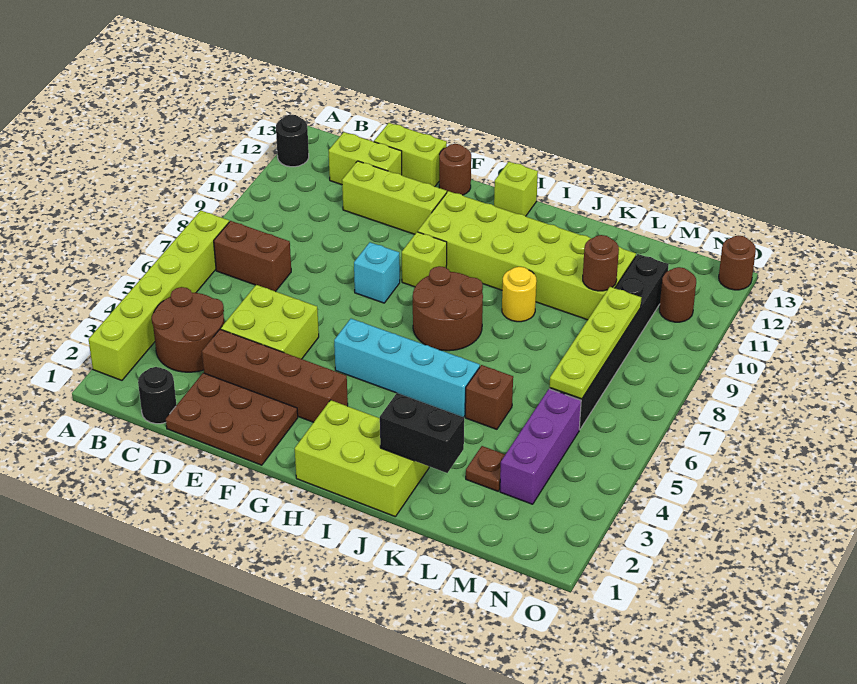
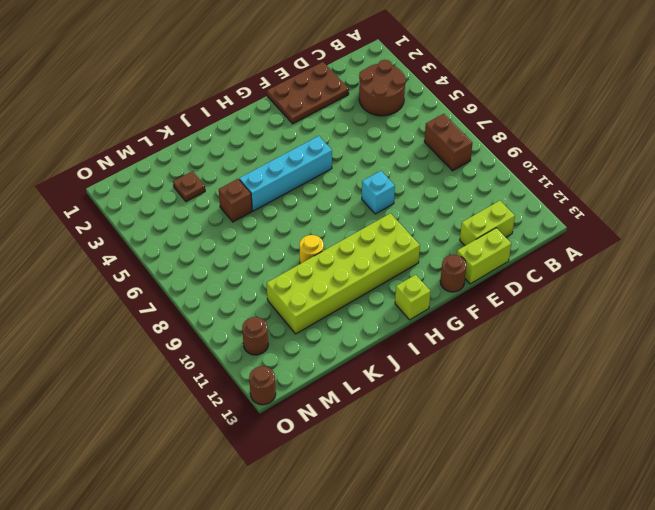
brown 1x2 brick [424,114,472,171] -> brown 1x2 brick turned to [214,221,291,292]
none -> lime 1x6 brick [89,210,229,380]
none -> black 1x1 round brick [276,115,309,167]
none -> black 1x1 round brick [138,367,176,424]

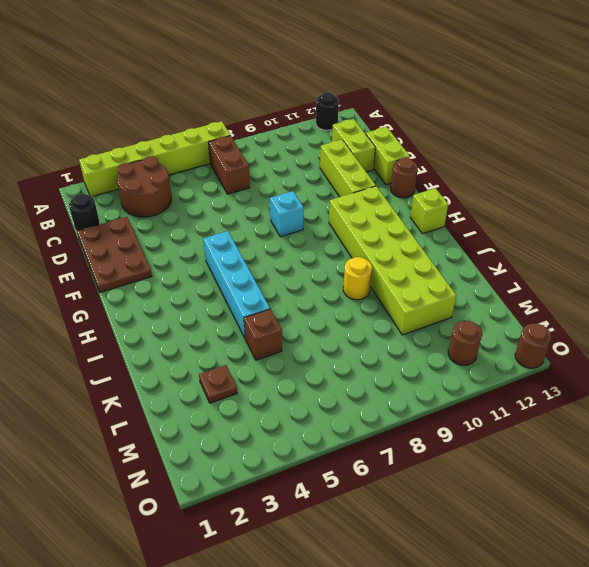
none -> brown 1x4 brick [202,329,348,422]
none -> lime 2x2 brick [221,285,319,359]
none -> lime 1x1 brick [402,232,447,287]

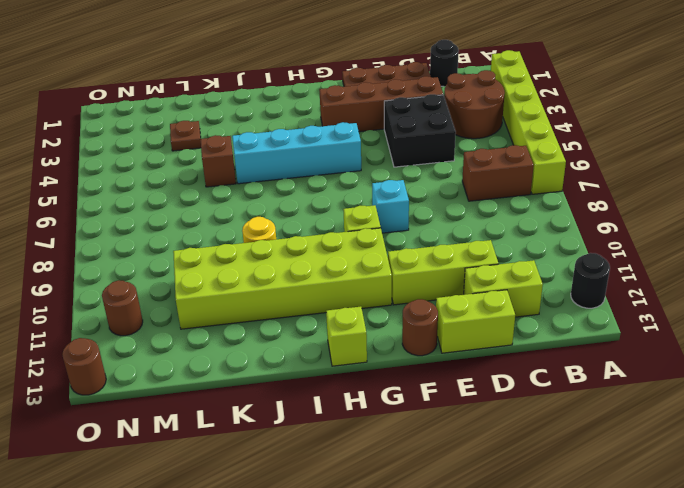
black 2x2 brick [384,94,456,167] -> lime 2x2 brick [221,285,319,359]
none -> lime 2x3 brick [295,400,429,517]
none -> brown 2x2 round brick [413,266,483,351]
none -> purple 1x3 brick [500,389,581,504]

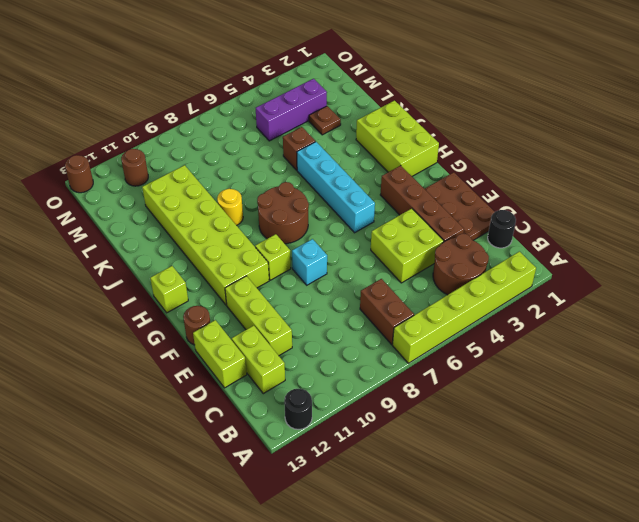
none -> black 1x6 brick [549,254,669,430]
none -> black 1x2 brick [380,393,464,473]
none -> brown 1x1 round brick [583,235,619,291]

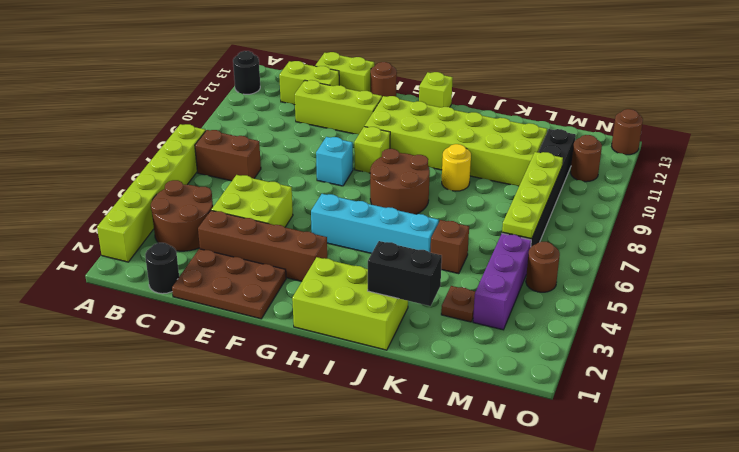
brown 1x1 round brick [526,242,560,292] -> brown 1x1 round brick moved to [583,235,619,291]

